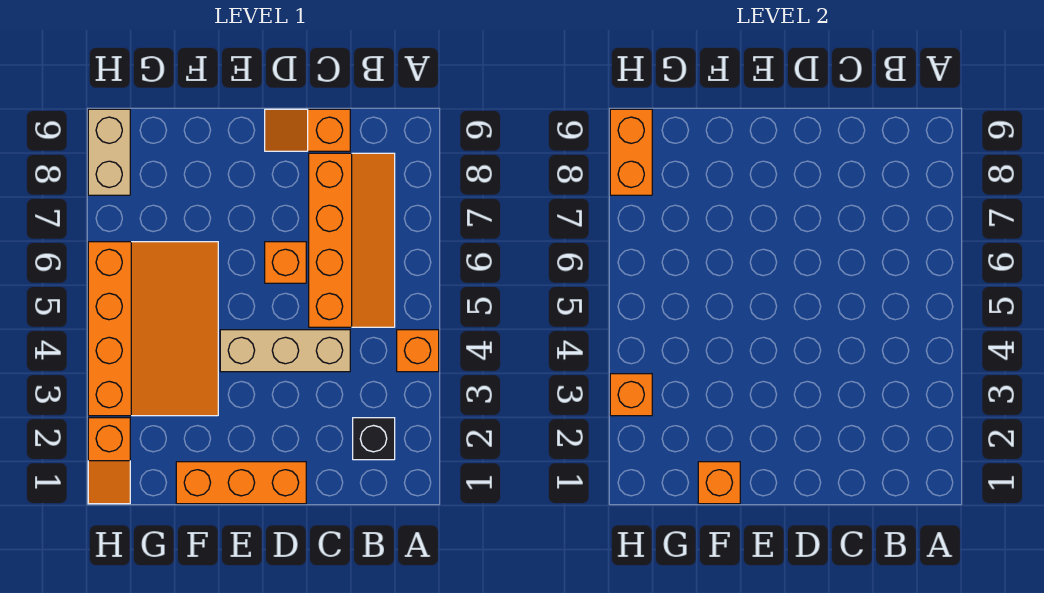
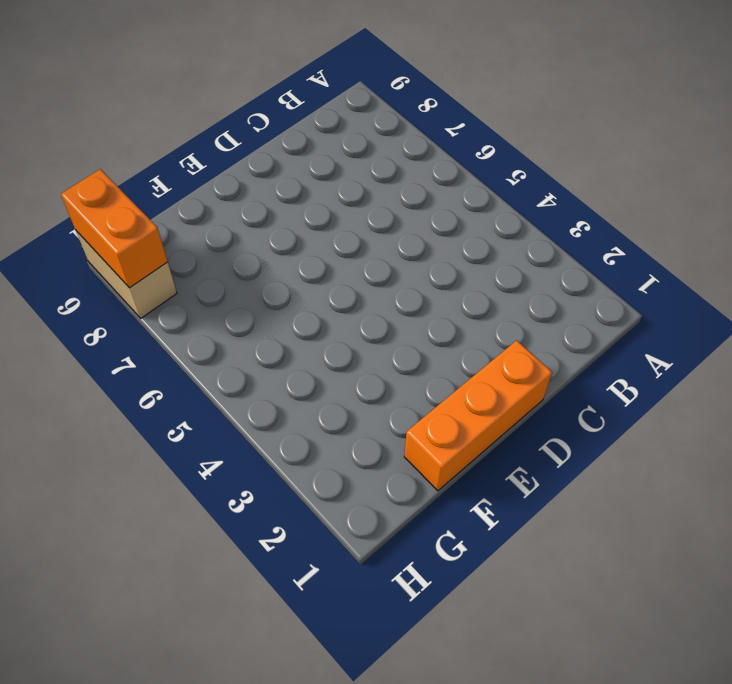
none -> orange 1x1 brick [397,330,439,372]
none -> black 1x1 brick [353,418,395,460]
none -> orange 2x4 slope [309,153,395,327]

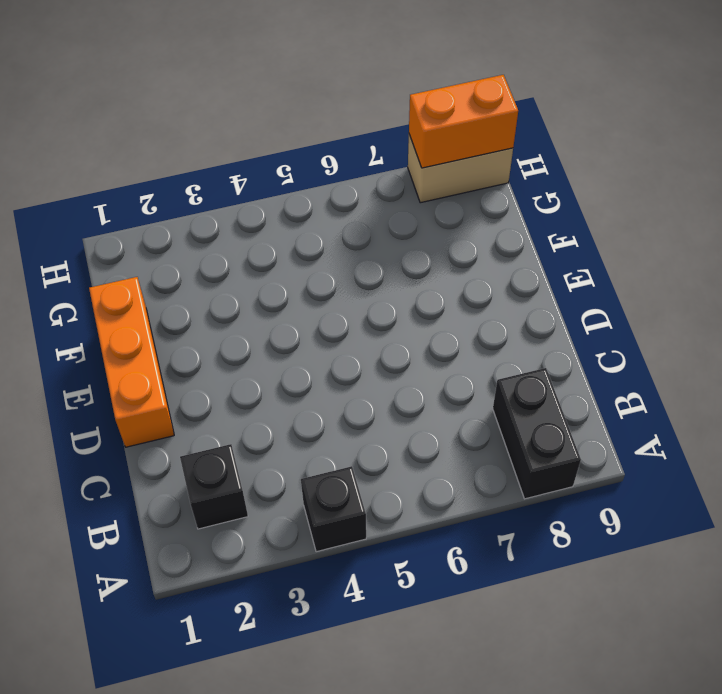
black 1x1 brick [301,466,366,552] -> orange 1x1 brick [397,330,439,372]
black 1x2 brick [493,368,581,499] -> orange 2x4 slope [309,153,395,327]
none -> tan 1x3 brick [220,330,350,372]
none -> orange 1x2 slope [265,109,350,151]
none -> orange 1x1 brick [265,242,306,283]

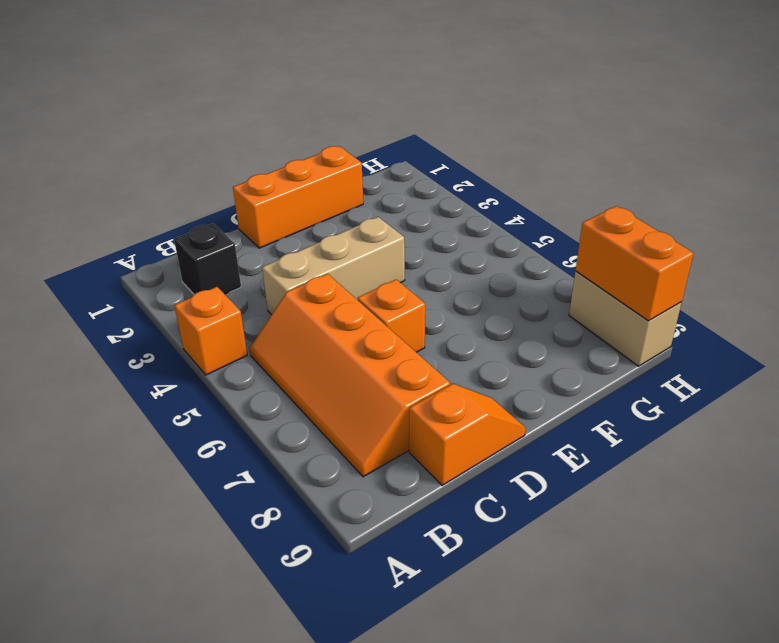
none -> orange 3x4 slope [88,242,218,416]
none -> orange 1x2 slope [88,418,130,504]
none -> orange 1x1 brick [698,462,740,504]

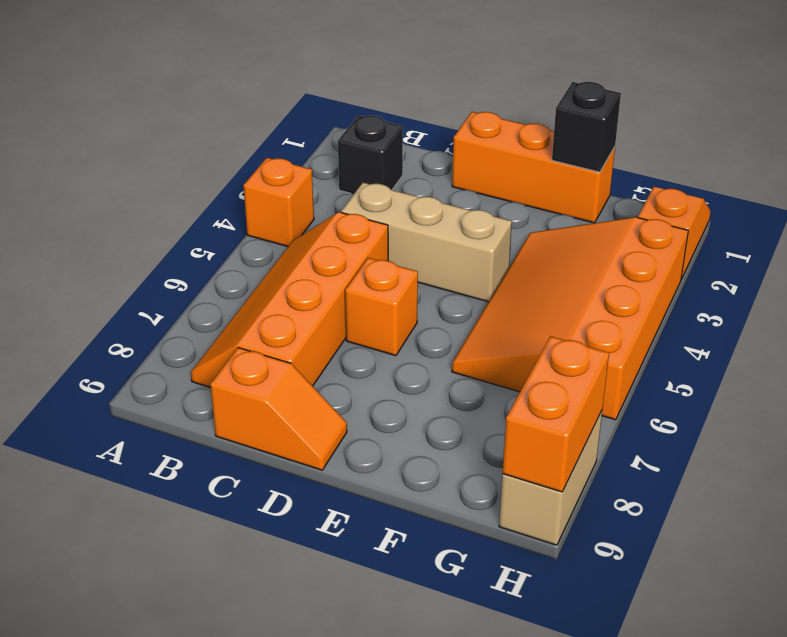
black 1x1 brick [552,82,621,172] -> orange 1x1 brick [698,462,740,504]
none -> orange 1x1 brick [610,374,652,416]

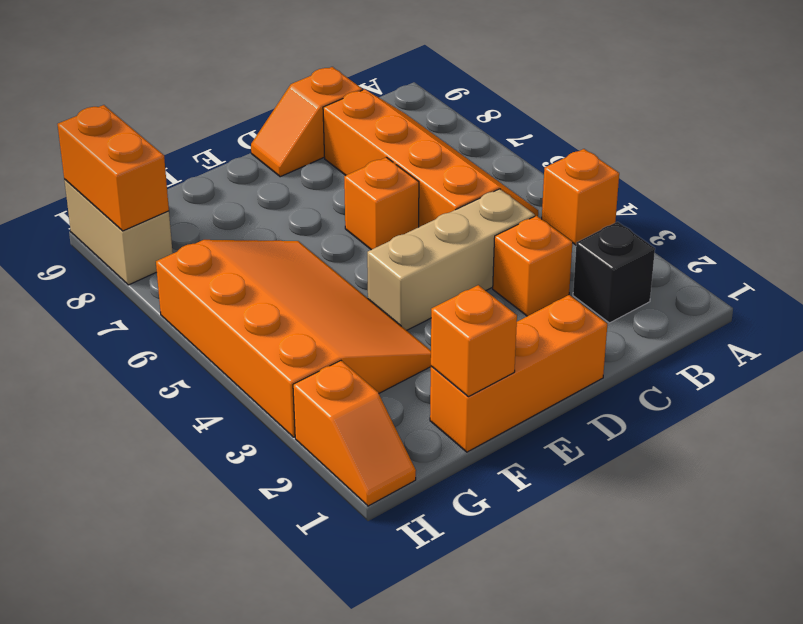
orange 1x1 brick [493,216,572,316] -> orange 1x1 brick moved to [610,374,652,416]

